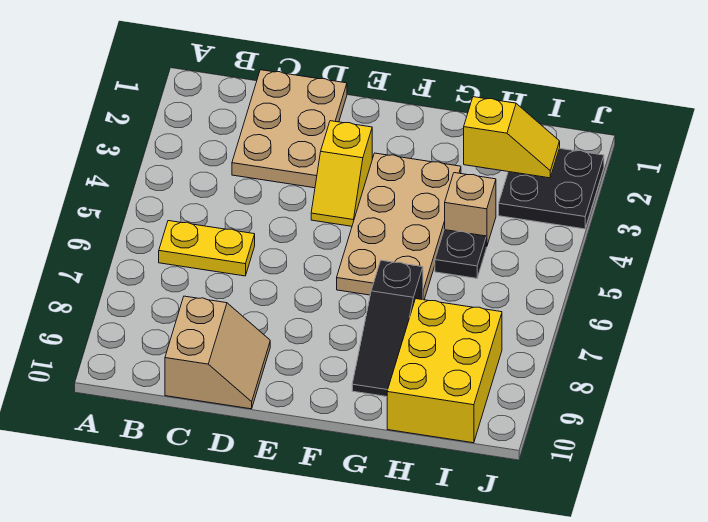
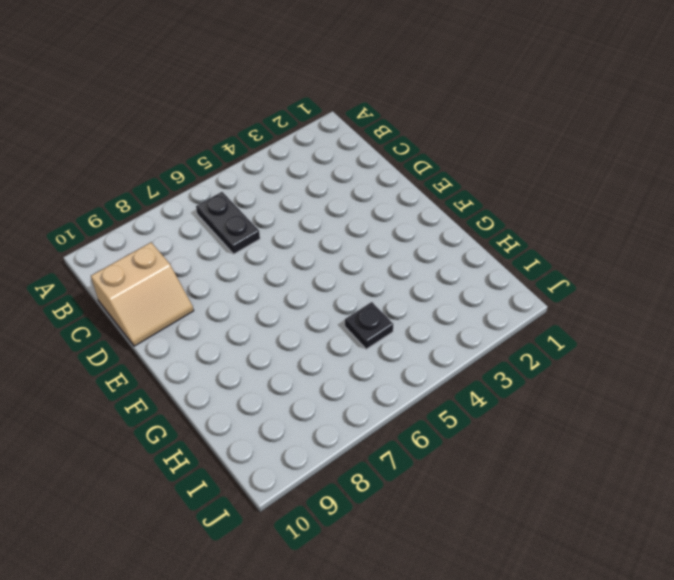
black 1x2 plate [196,192,260,254] -> yellow 1x2 plate [159,221,255,276]
none -> tan 2x3 plate [232,70,347,188]
none -> yellow 1x2 slope [311,121,372,226]

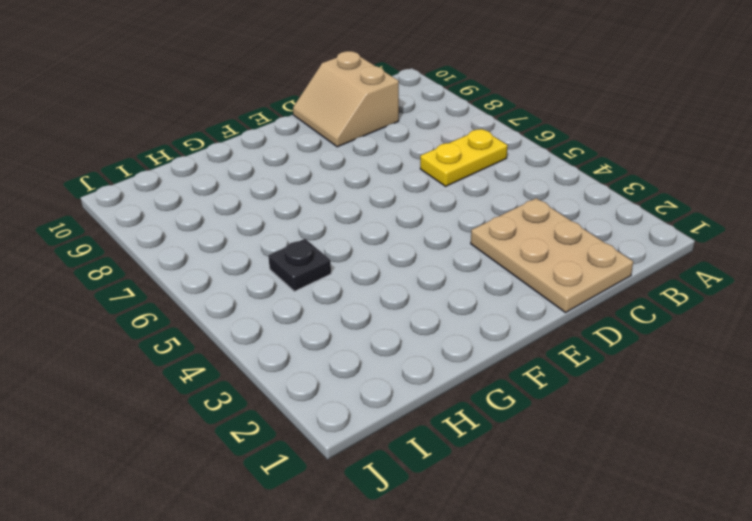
none -> yellow 1x2 slope [311,121,372,226]
none -> tan 2x4 plate [337,153,461,300]

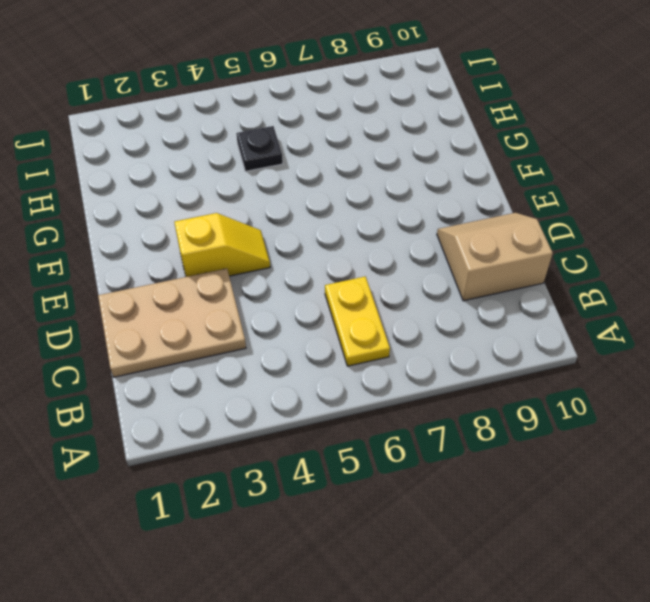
none -> tan 2x4 plate [337,153,461,300]
none -> black 1x3 slope [352,260,423,397]

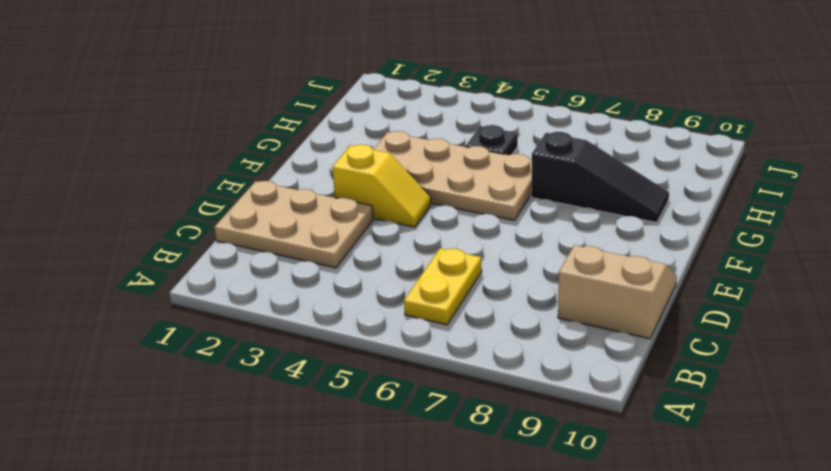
none -> tan 1x1 brick [445,173,496,247]
none -> yellow 2x3 brick [387,299,502,443]

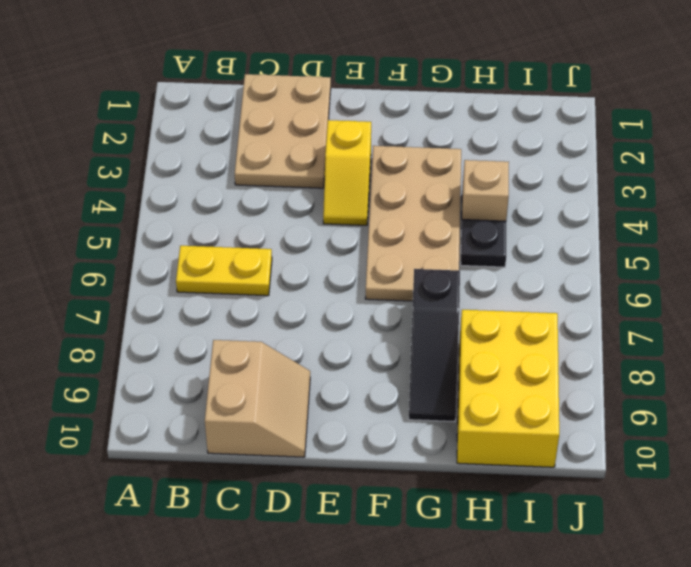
none -> black 2x2 plate [499,148,604,229]
none -> yellow 1x2 slope [464,97,560,178]

